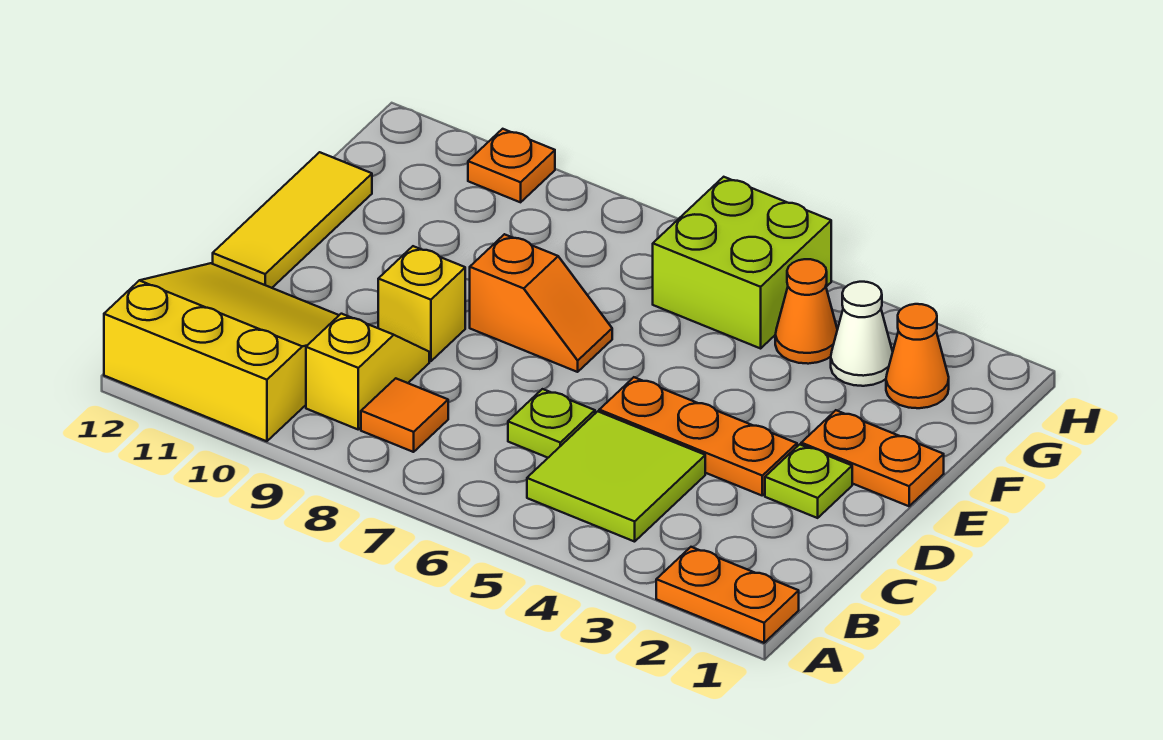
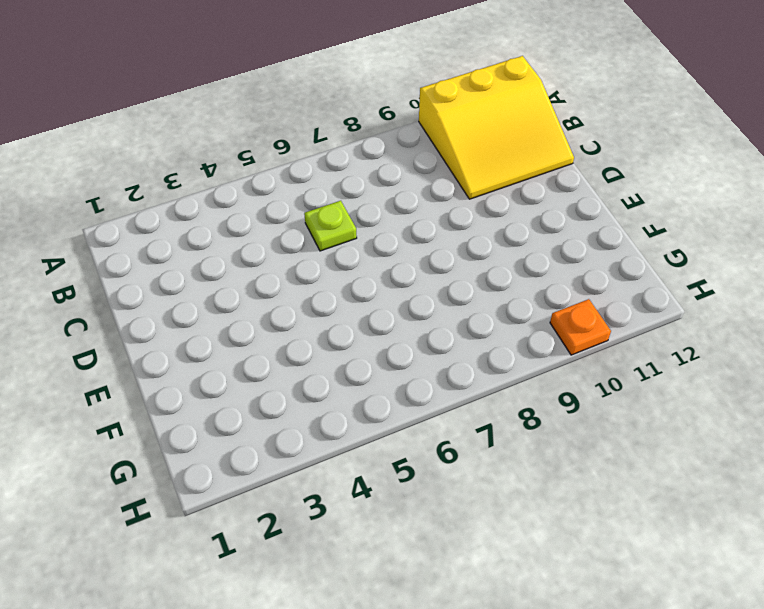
none -> orange 1x2 plate [656,547,799,643]
none -> lime 2x2 tile [527,411,705,542]
none -> orange 1x1 tile [361,378,448,452]

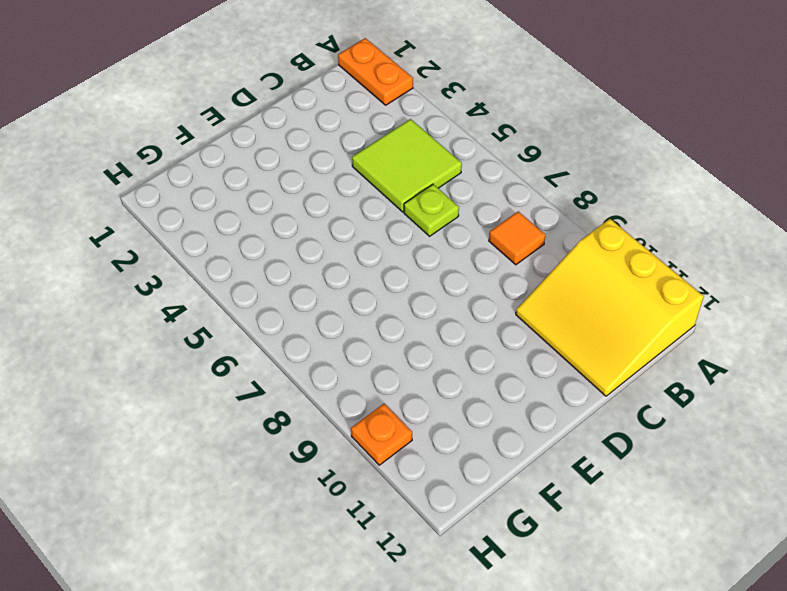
none -> yellow 1x2 slope [306,314,429,429]
none -> lime 1x1 plate [765,444,852,518]
none -> orange 1x3 plate [599,377,797,495]

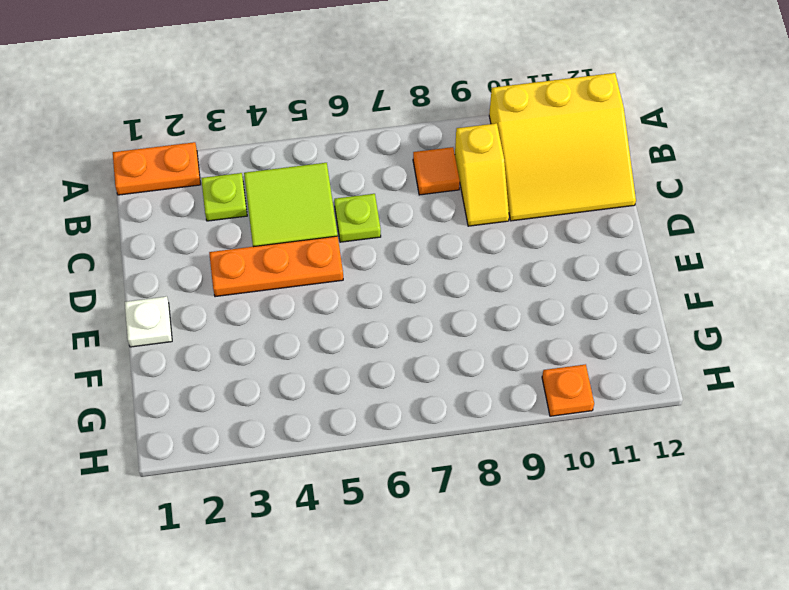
lime 1x1 plate [201,173,247,221] -> lime 1x1 plate moved to [765,444,852,518]
white 1x1 plate [125,296,172,347] -> orange 1x2 plate [801,410,944,506]
none -> yellow 1x1 brick [378,246,465,361]
none -> yellow 1x3 tile [213,152,372,288]
none -> orange 1x2 slope [470,234,612,372]

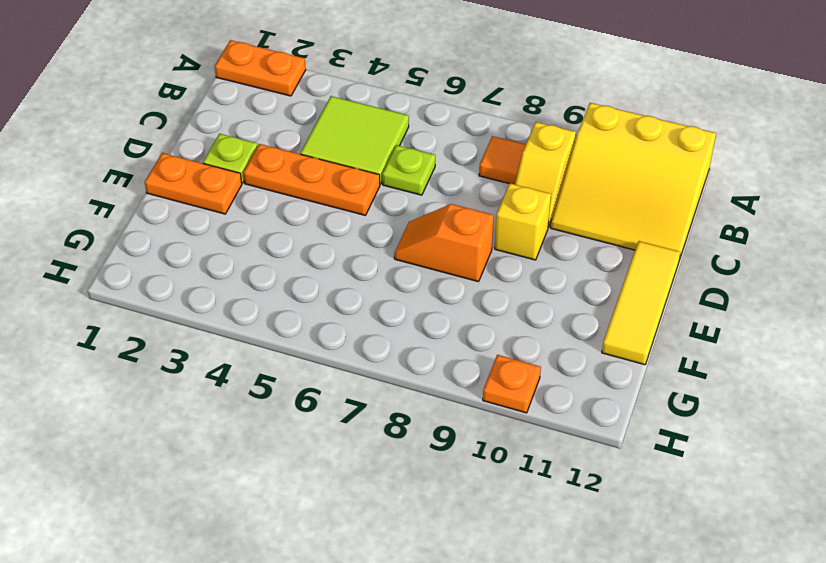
none -> orange 1x1 cone [886,304,949,408]
none -> white 1x1 cone [831,282,893,386]
none -> orange 1x1 cone [775,259,837,364]

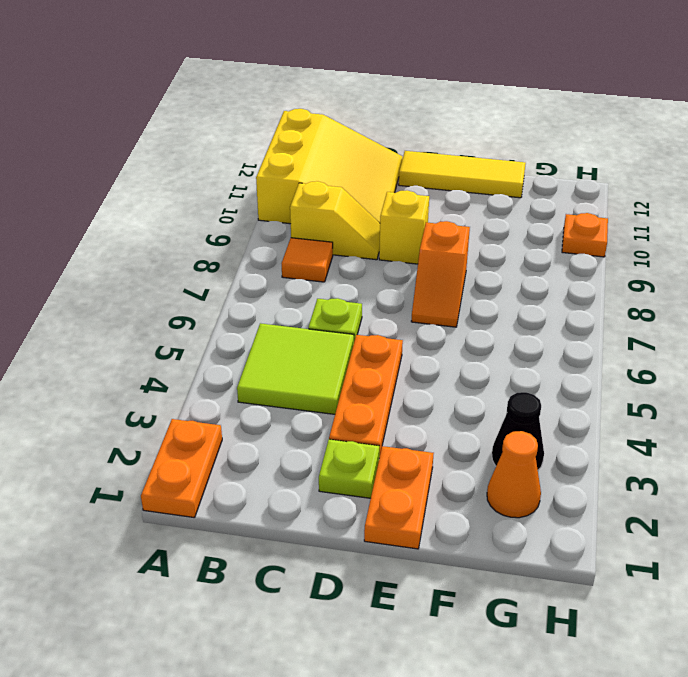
black 1x1 cone [492,392,544,470] -> white 1x1 cone [831,282,893,386]
none -> orange 1x1 cone [775,259,837,364]
none -> lime 2x2 brick [653,177,831,348]

